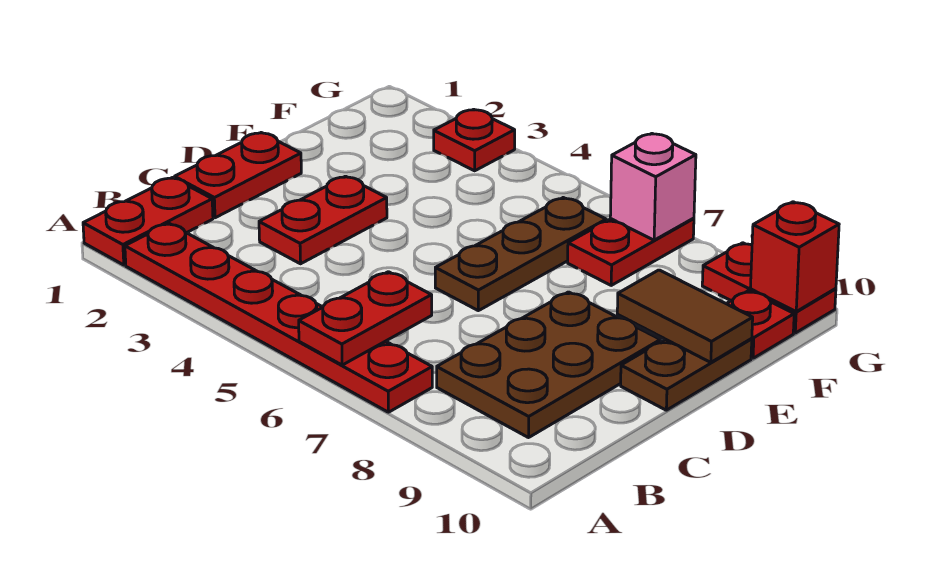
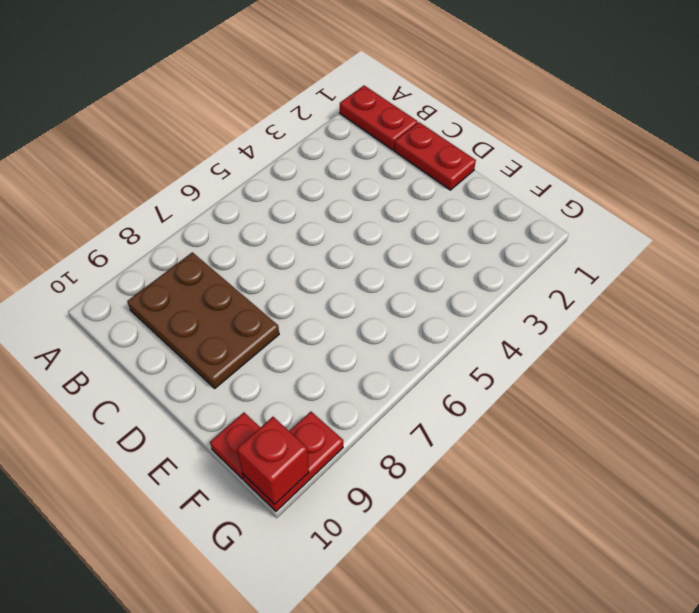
none -> red 1x6 plate [125,223,432,412]
none -> red 1x2 plate [259,176,387,264]
none -> brown 1x3 plate [435,198,606,311]

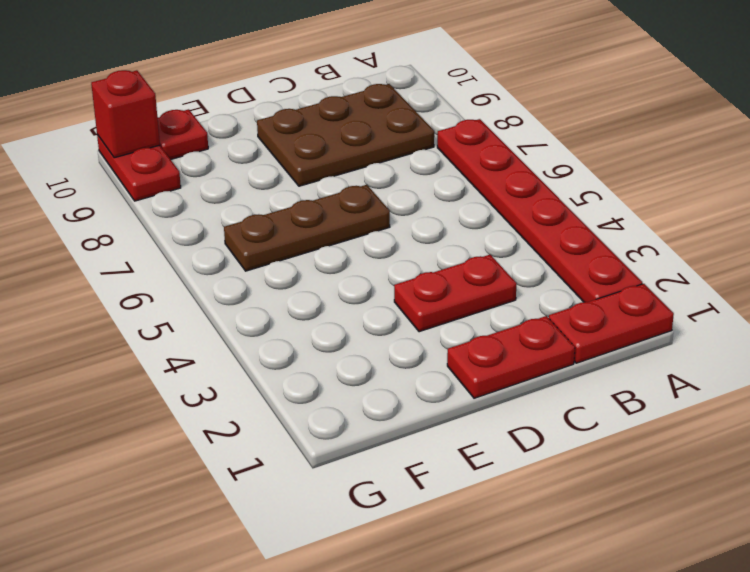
none -> brown 1x2 plate [621,339,752,410]
none -> red 1x2 plate [568,218,694,285]
none -> red 1x1 plate [434,109,515,171]

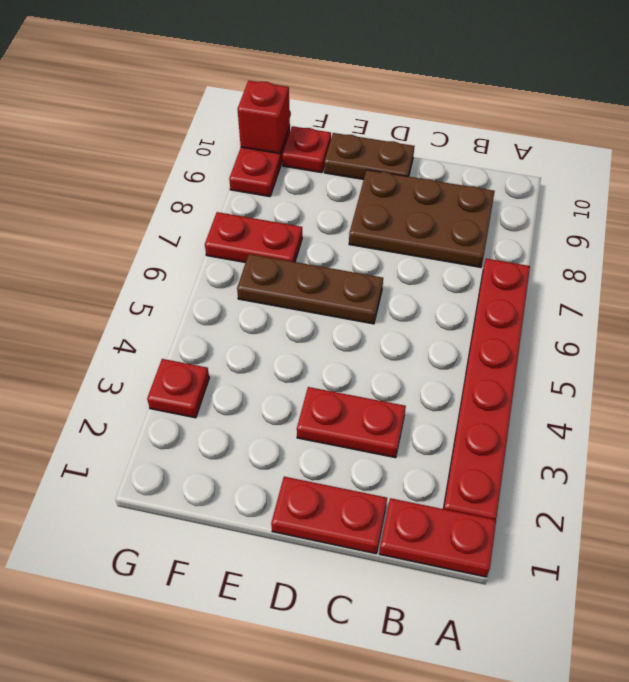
none -> red 1x2 plate [299,272,432,365]
none -> brown 1x2 tile [617,270,753,362]
none -> pink 1x1 brick [610,134,696,240]

